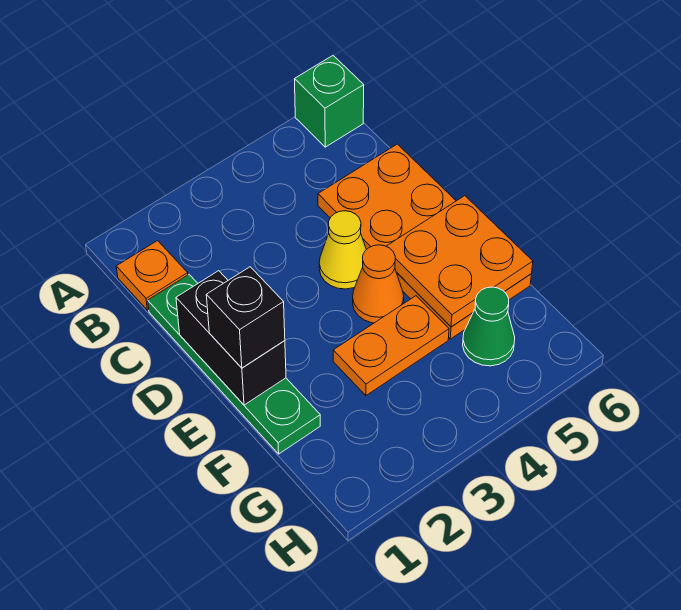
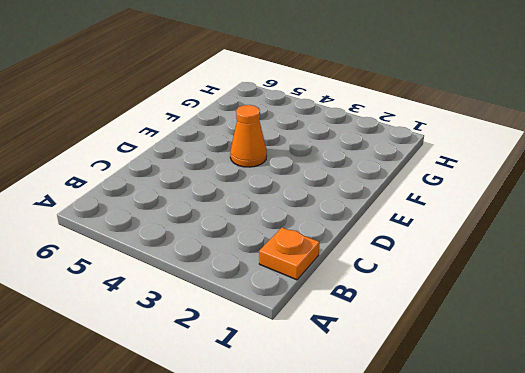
none -> green 1x1 brick [295,56,364,147]
none -> green 1x4 plate [148,275,320,454]

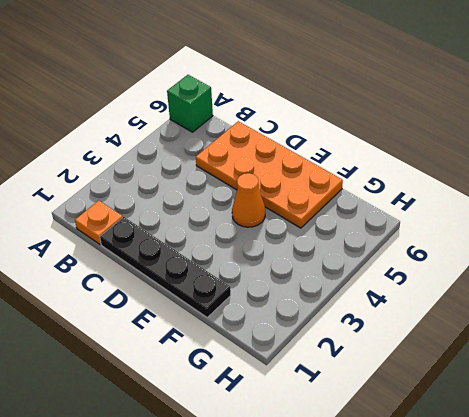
black 1x4 plate [100,217,231,317] -> green 1x4 plate [148,275,320,454]
none -> yellow 1x1 cone [319,211,366,289]
none -> orange 1x2 plate [333,296,449,395]

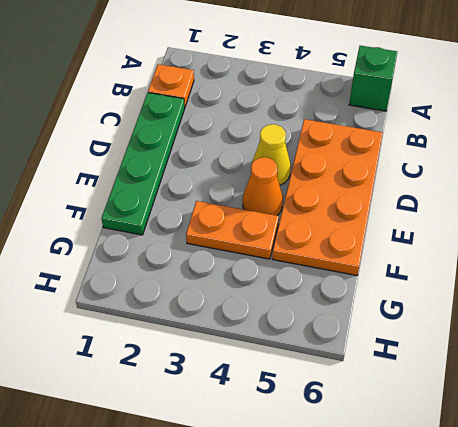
none -> green 1x1 cone [463,287,515,366]
none -> black 1x2 brick [176,271,286,405]

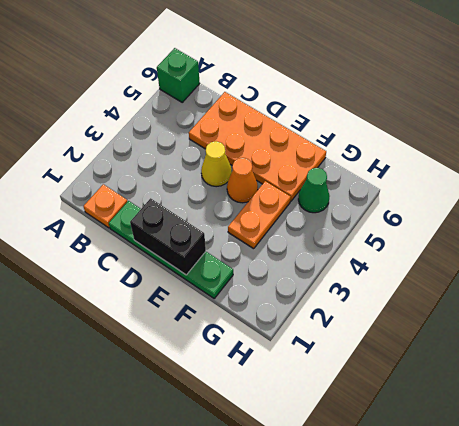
none -> orange 2x2 plate [386,196,533,327]
none -> black 1x1 brick [206,267,285,368]

